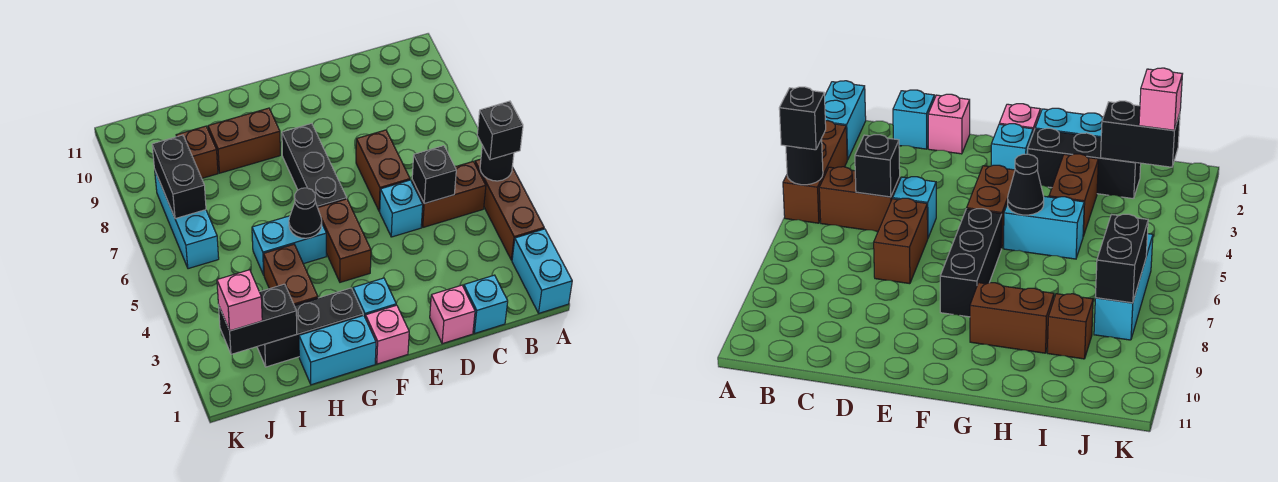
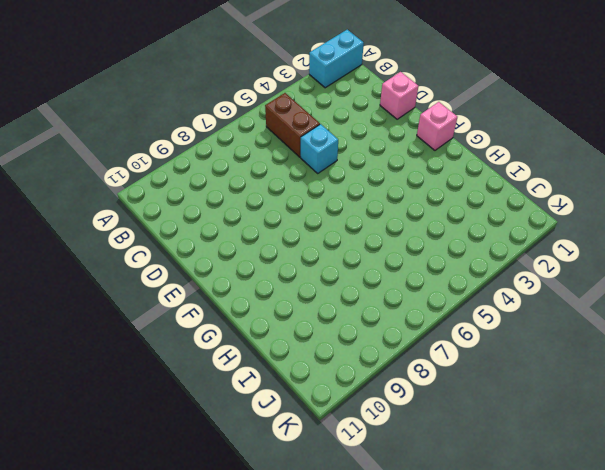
none -> brown 1x3 brick [475,159,544,260]
none -> cyan 1x1 brick [464,275,508,334]
none -> brown 1x2 brick [356,130,410,211]

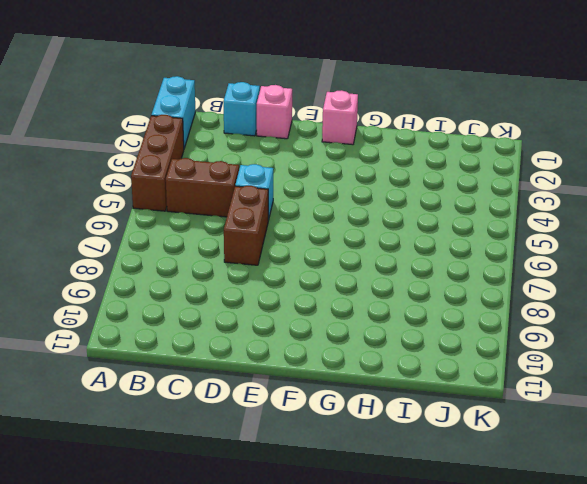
none -> cyan 1x1 brick [353,278,396,317]
none -> brown 1x2 brick [318,199,371,282]
none -> black 1x3 brick [282,124,347,208]

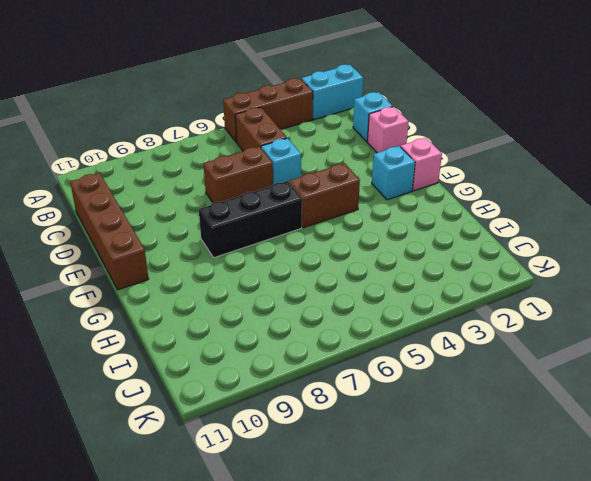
brown 1x4 brick [70,173,149,290] -> none
none -> cyan 1x2 brick [299,315,376,385]
none -> black 1x3 brick [257,288,363,367]
none -> cyan 1x2 brick [252,216,326,275]

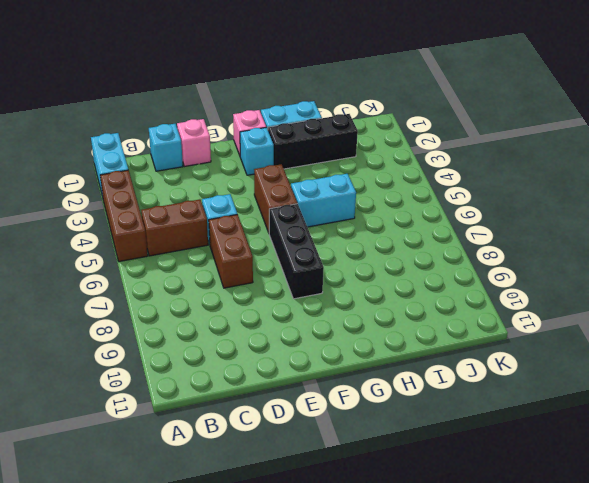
none -> brown 1x2 brick [208,108,280,173]
none -> brown 1x2 brick [263,244,318,305]
none -> brown 1x1 brick [176,126,218,178]

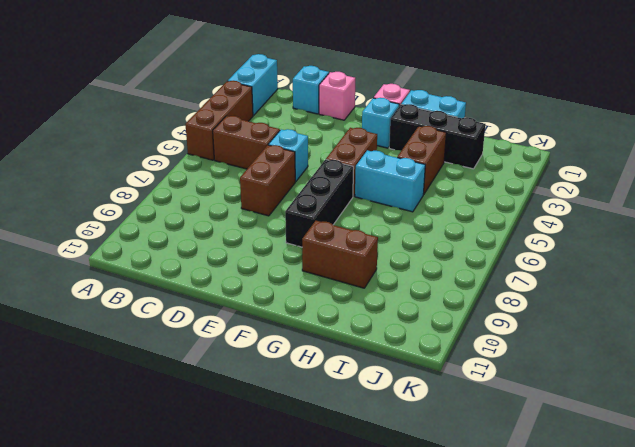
none -> brown 1x1 brick [176,126,218,178]
none -> cyan 1x3 brick [155,171,219,269]
none -> black 1x1 round brick [480,146,514,181]

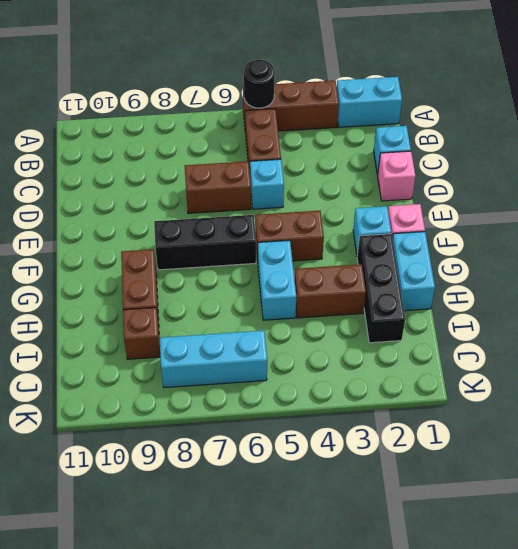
none -> black 1x1 brick [412,146,456,204]
none -> black 1x1 cone [289,188,322,238]
none -> black 1x2 brick [219,284,297,354]

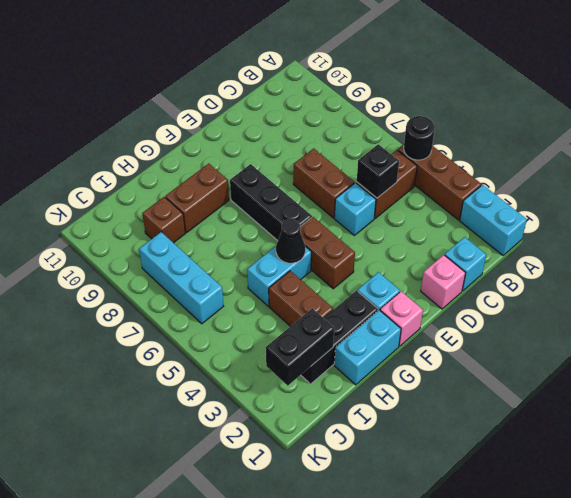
none -> black 1x2 brick [152,135,206,219]
none -> black 1x1 brick [477,101,523,160]
none -> pink 1x1 brick [217,270,262,331]

